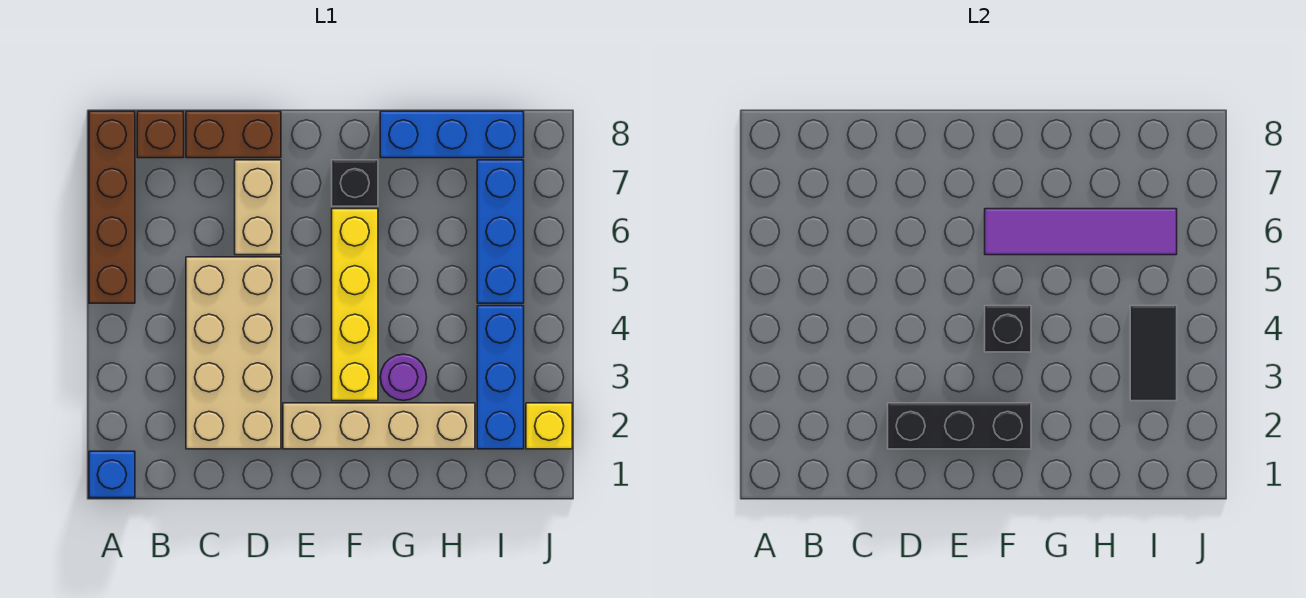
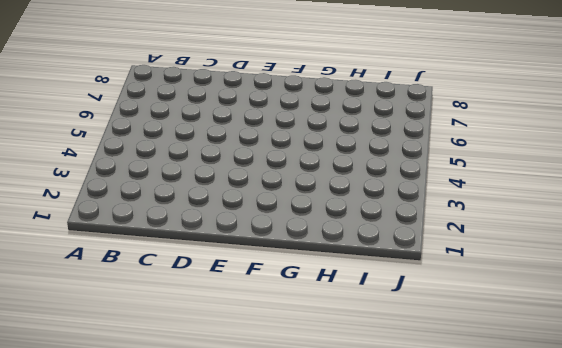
none -> blue 1x1 brick [89,451,135,498]
none -> brown 1x4 brick [89,111,135,303]
none -> brown 1x1 brick [137,111,184,158]

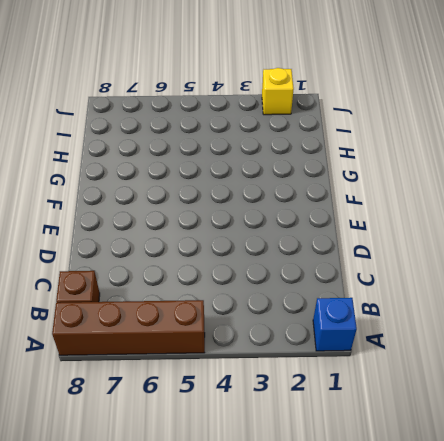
none -> tan 2x4 brick [186,257,281,449]
none -> brown 1x2 brick [186,111,281,158]
none -> tan 1x2 brick [235,160,281,255]

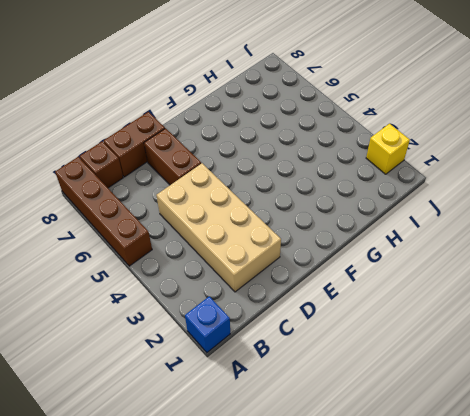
brown 1x2 brick [144,128,201,185] -> tan 1x2 brick [235,160,281,255]
none -> tan 1x4 brick [283,403,475,449]
none -> yellow 1x4 brick [332,209,378,401]
none -> black 1x1 brick [332,160,378,206]

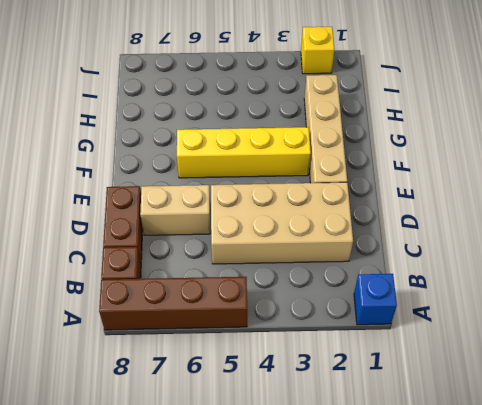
none -> black 1x1 brick [332,160,378,206]
none -> purple 1x1 round brick [380,354,427,400]
none -> blue 1x3 brick [380,111,524,158]

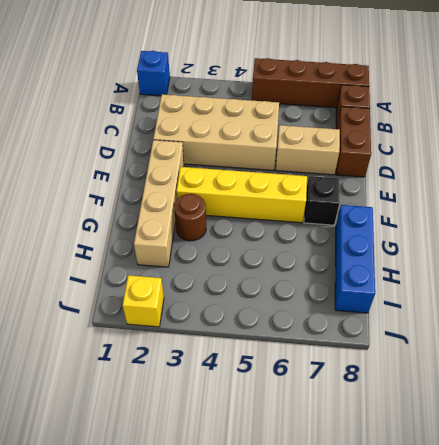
brown 1x1 round brick [174,194,206,241] -> purple 1x1 round brick [380,354,427,400]
none -> blue 1x3 brick [477,306,524,449]
none -> blue 1x3 brick [477,160,524,303]
none -> black 1x3 brick [888,403,1031,449]

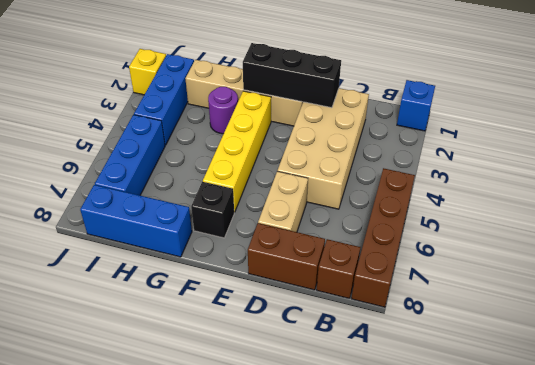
none -> black 1x1 brick [985,306,1031,352]
none -> purple 1x4 tile [985,209,1177,255]
none -> black 1x2 tile [1130,306,1177,401]

